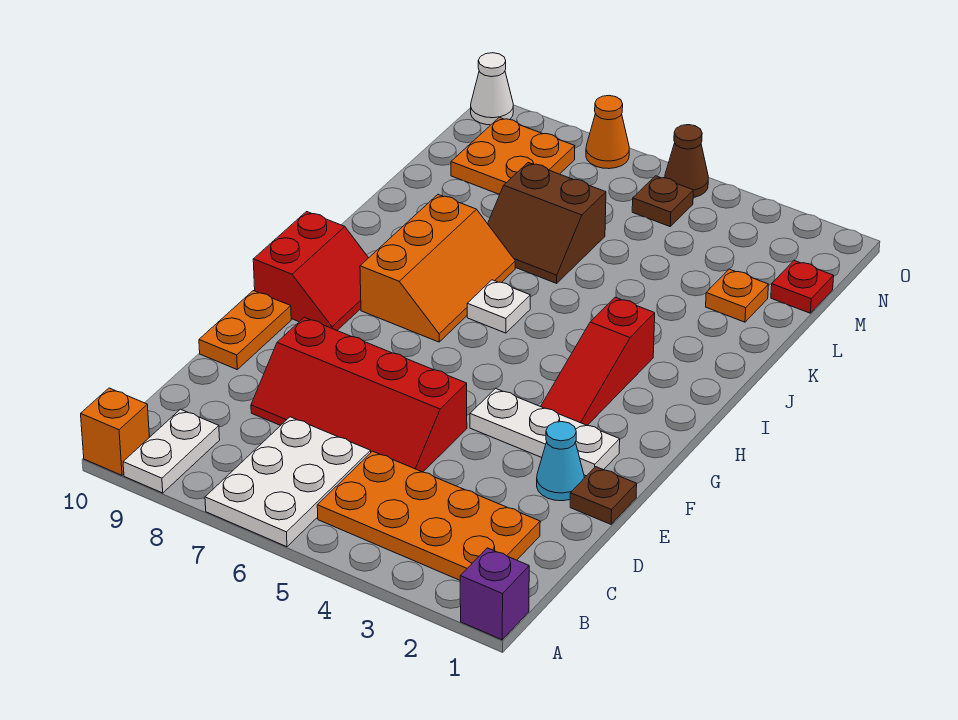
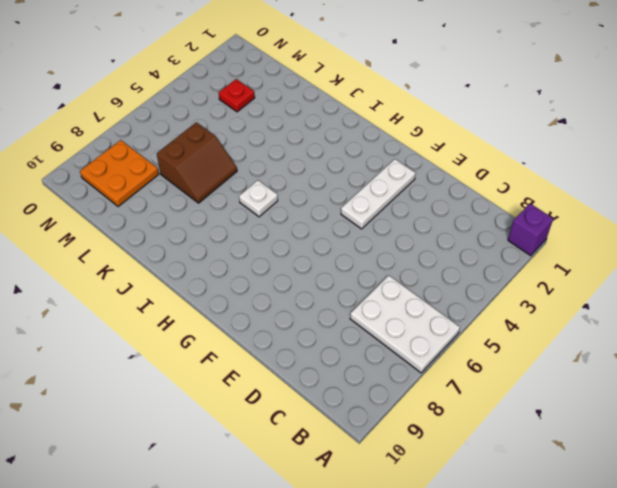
red 1x1 plate [219,79,255,112] -> red 1x1 plate moved to [771,261,834,313]
none -> white 1x2 plate [123,409,220,493]
none -> orange 1x1 brick [81,388,149,475]
none -> orange 2x4 plate [317,451,540,580]

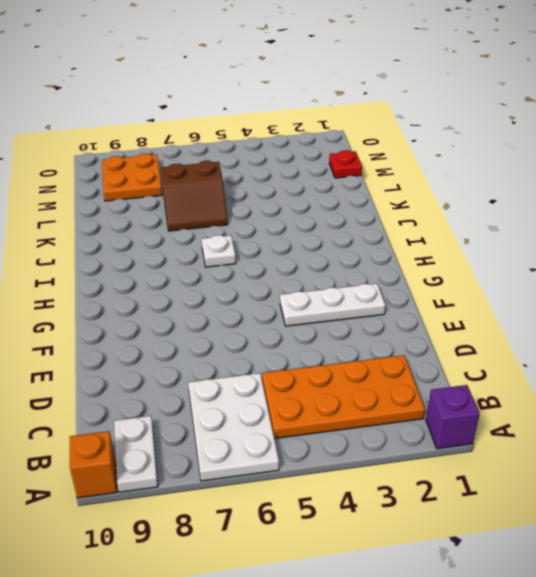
none -> red 2x4 slope [251,317,467,472]
none -> brown 1x1 plate [570,467,637,524]
none -> cyan 1x1 cone [537,422,584,501]

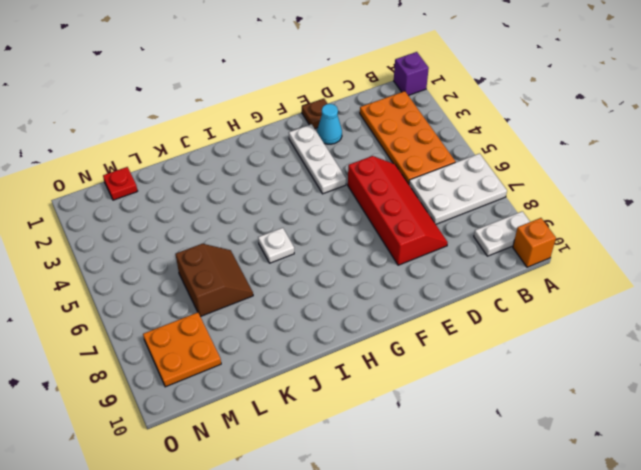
none -> orange 1x2 plate [199,291,291,369]
none -> red 1x3 slope [541,297,655,425]
none -> red 2x2 slope [253,212,368,330]

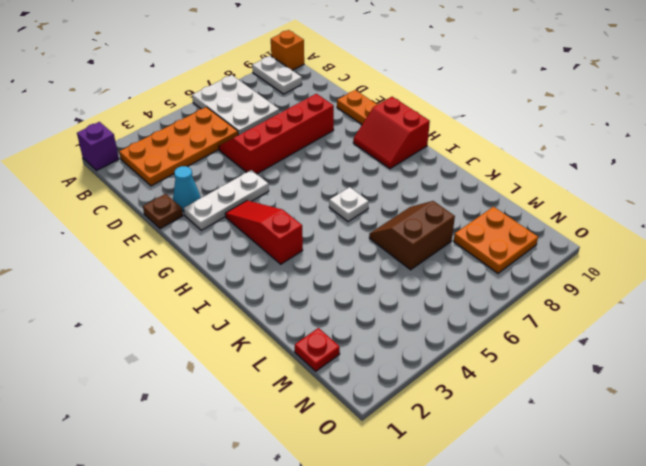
none -> orange 2x3 slope [360,195,515,342]
none -> orange 1x1 plate [706,269,768,322]
none -> brown 1x1 plate [632,176,693,226]

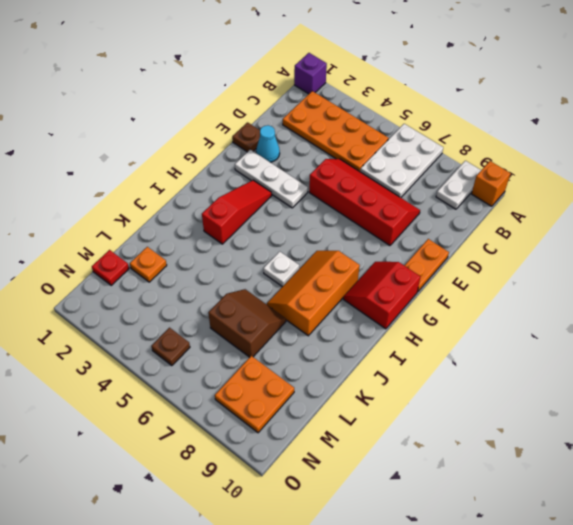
none -> brown 1x1 cone [665,125,708,198]
none -> orange 1x1 cone [586,96,629,169]
none -> white 1x1 cone [471,53,513,125]

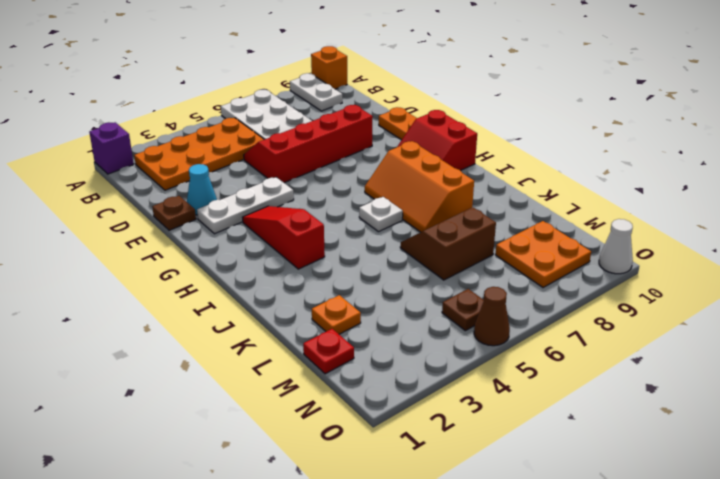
none -> orange 1x1 cone [586,96,629,169]

